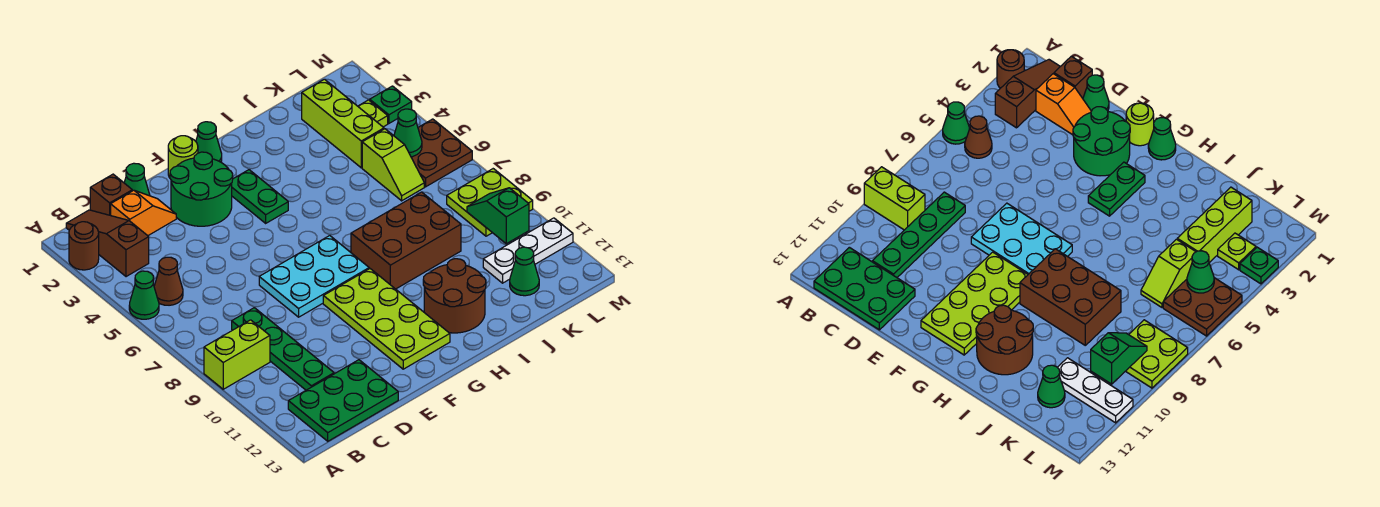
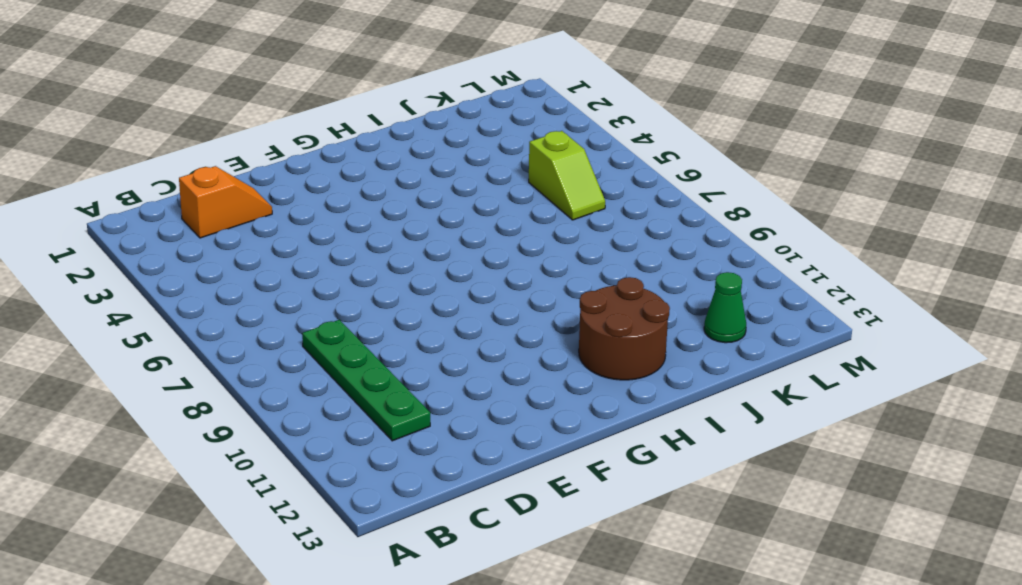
none -> brown 1x1 round brick [69,222,99,270]
none -> green 1x1 cone [129,271,159,319]
none -> lime 1x2 brick [204,320,270,389]

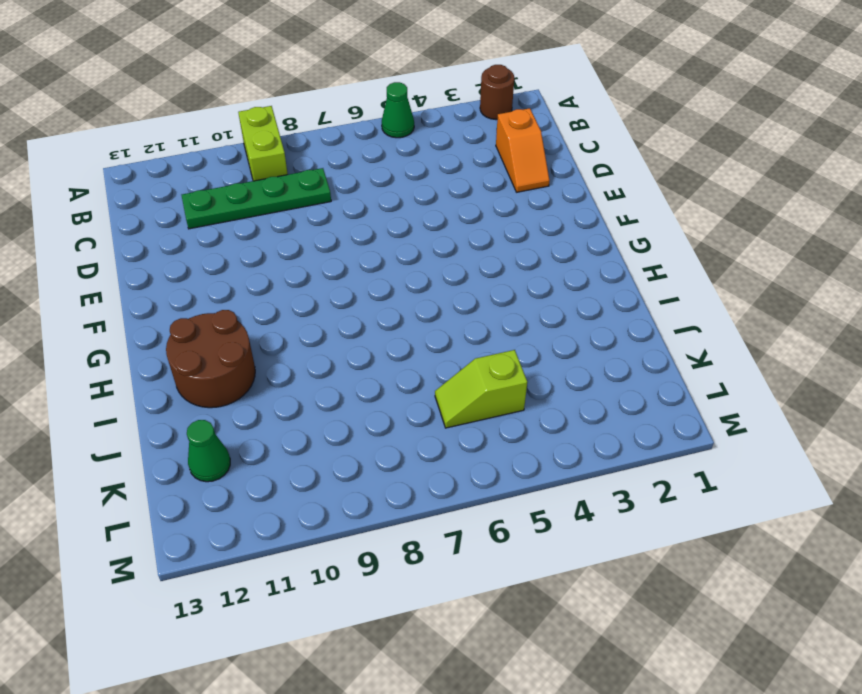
none -> brown 1x3 slope [66,210,149,277]
none -> brown 1x1 cone [154,257,183,305]
none -> green 2x3 plate [288,360,398,441]

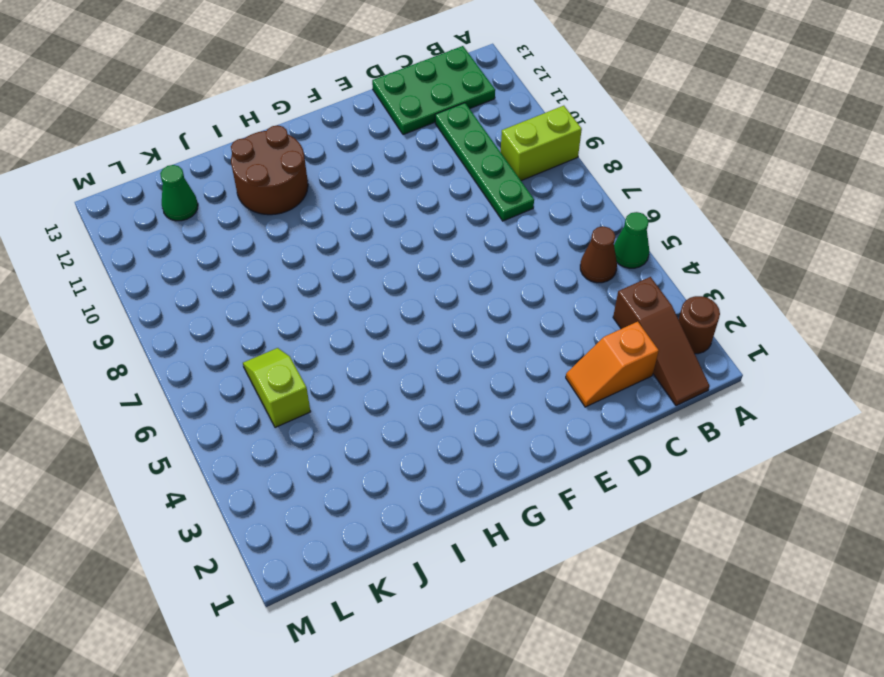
none -> brown 1x1 brick [90,174,132,215]
none -> green 1x1 cone [124,163,150,196]
none -> green 2x2 round brick [170,152,233,226]

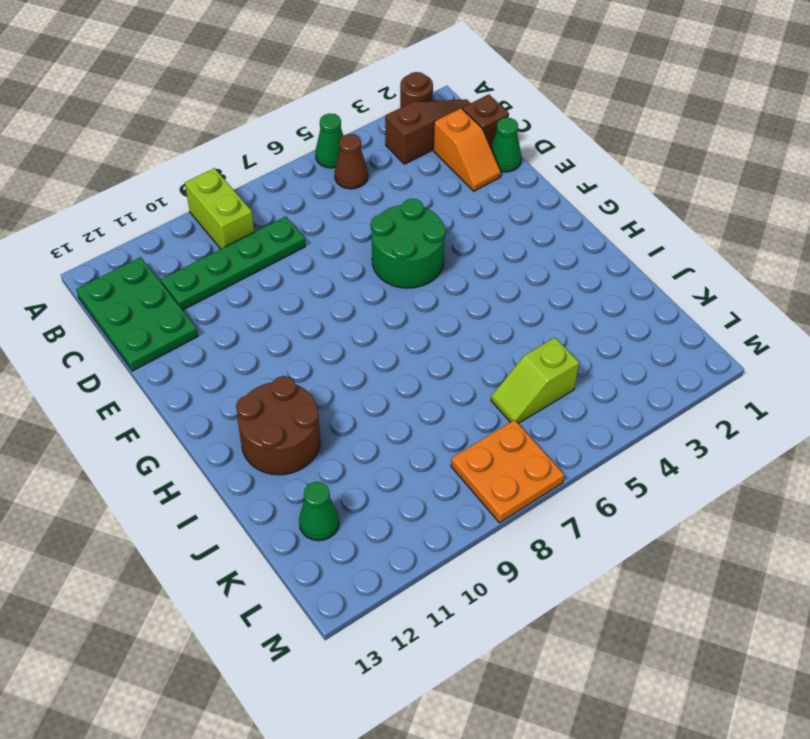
green 2x2 round brick [371,199,446,288] -> green 2x2 round brick moved to [170,152,233,226]
orange 2x2 plate [451,420,564,523] -> lime 2x2 plate [447,169,533,236]
none -> cyan 2x3 plate [259,236,369,317]
none -> lime 1x1 round brick [168,136,198,178]
none -> lime 2x4 plate [323,269,450,369]

